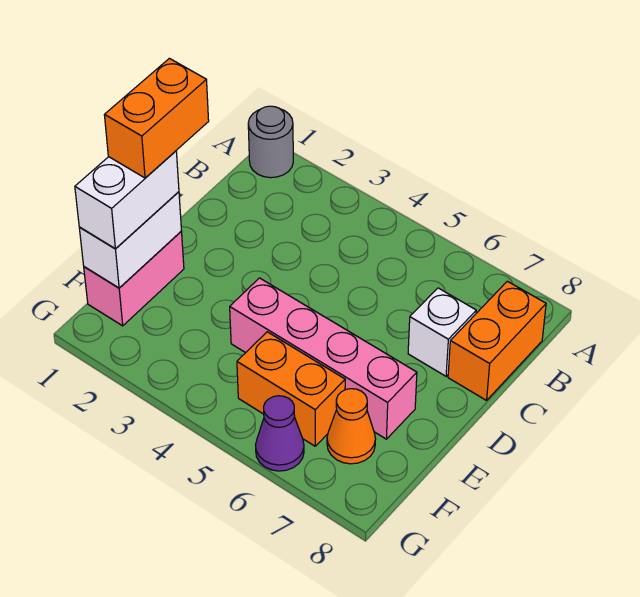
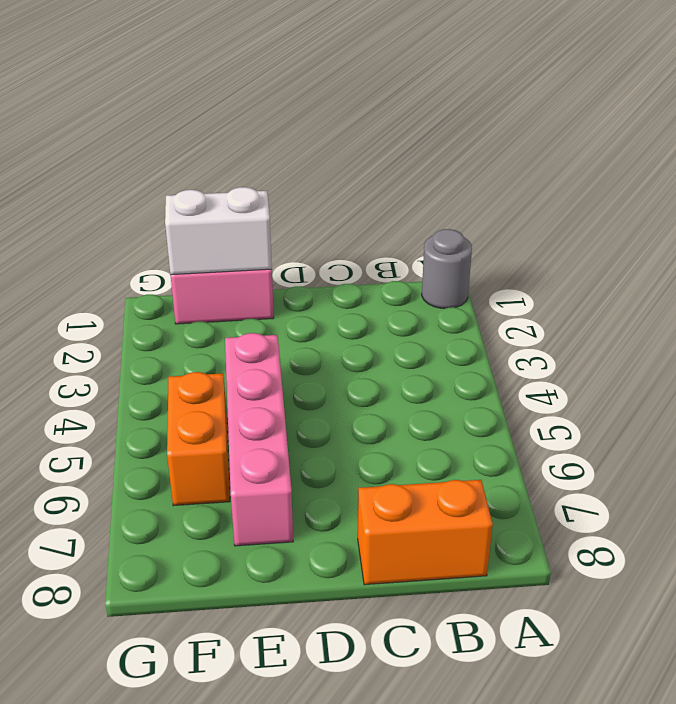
none -> white 1x1 brick [408,288,476,376]
none -> orange 1x1 cone [327,389,375,464]

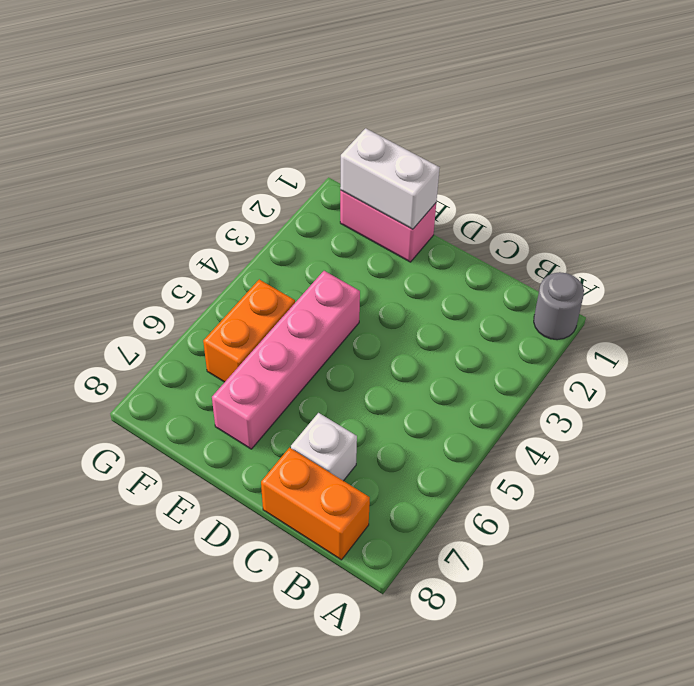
none -> orange 1x1 cone [327,389,375,464]
none -> purple 1x1 cone [256,396,304,471]

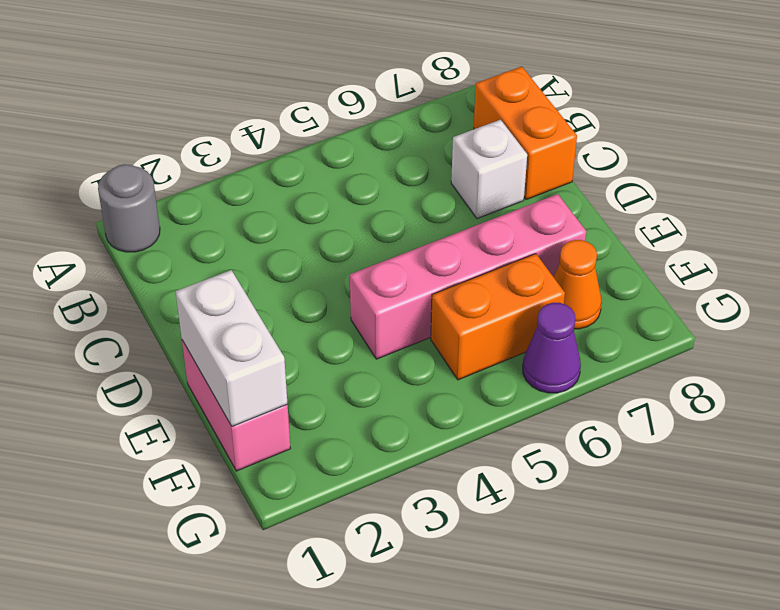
none -> white 1x2 brick [75,151,179,249]
none -> orange 1x2 brick [105,58,209,178]

